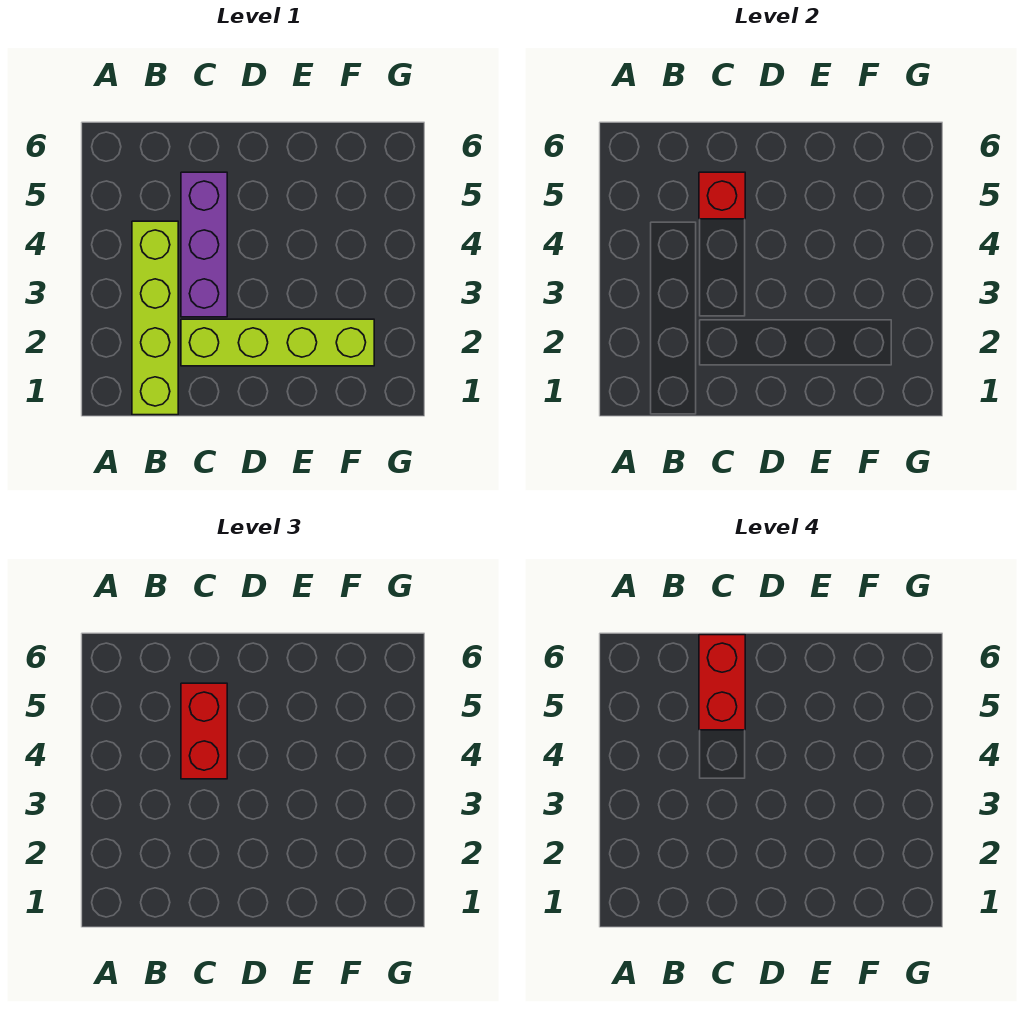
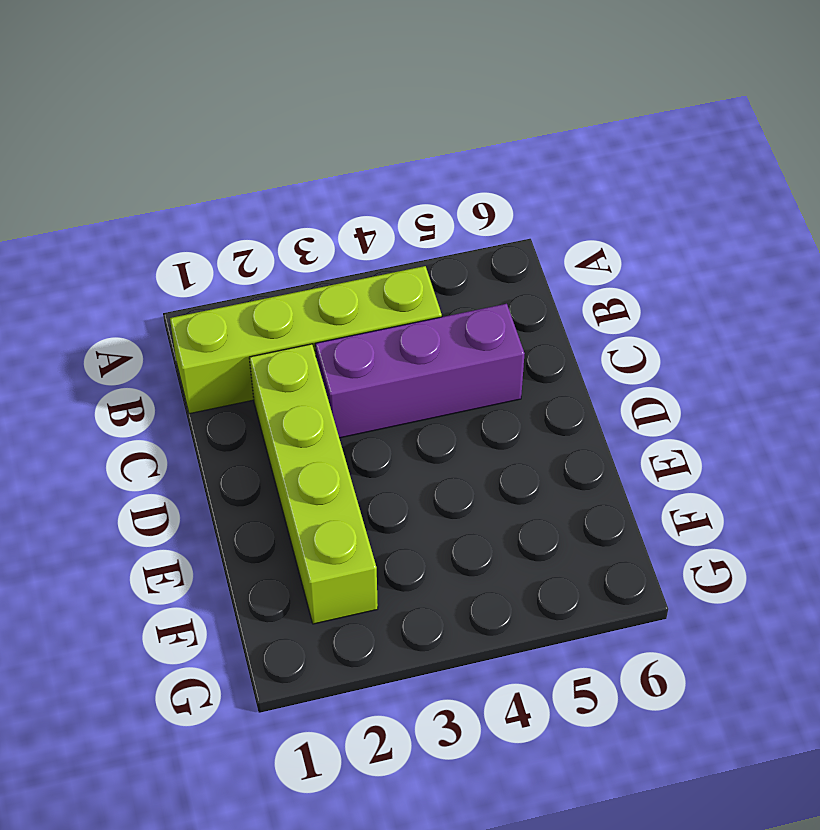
none -> red 1x1 brick [699,172,745,219]
none -> red 1x2 brick [181,683,227,779]

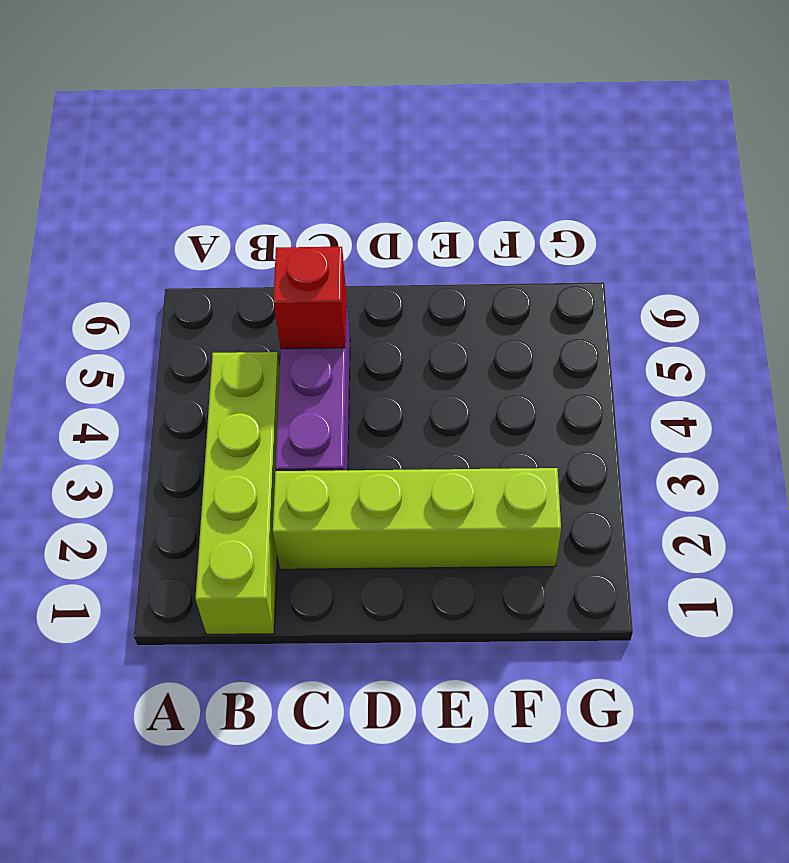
none -> red 1x2 brick [181,683,227,779]
none -> red 1x2 brick [699,635,745,730]

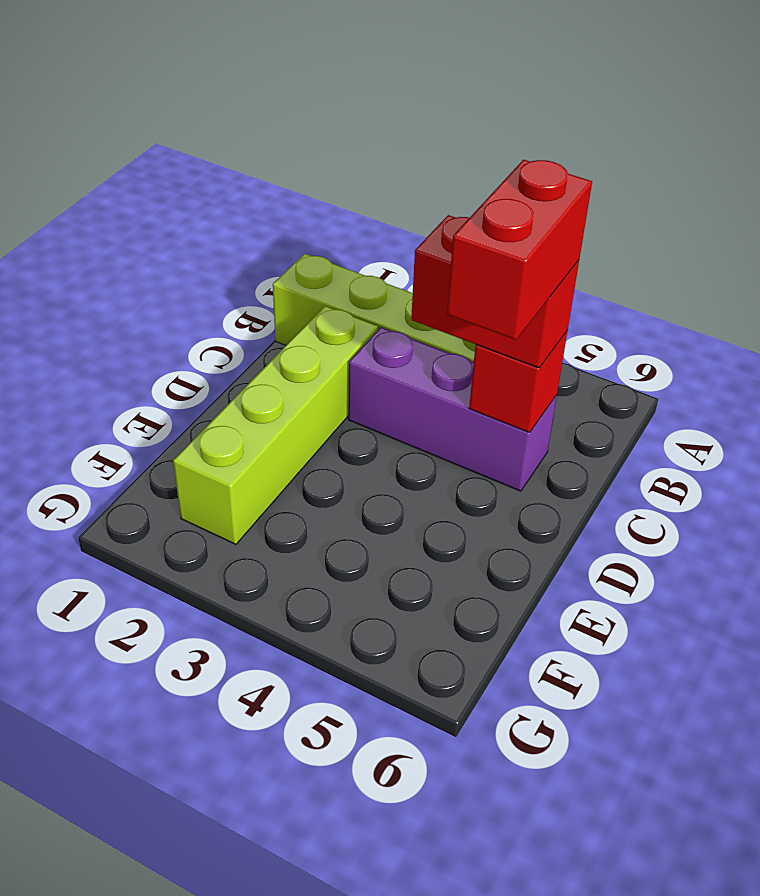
red 1x2 brick [447,160,592,340] -> red 1x2 brick turned to [699,635,745,730]

